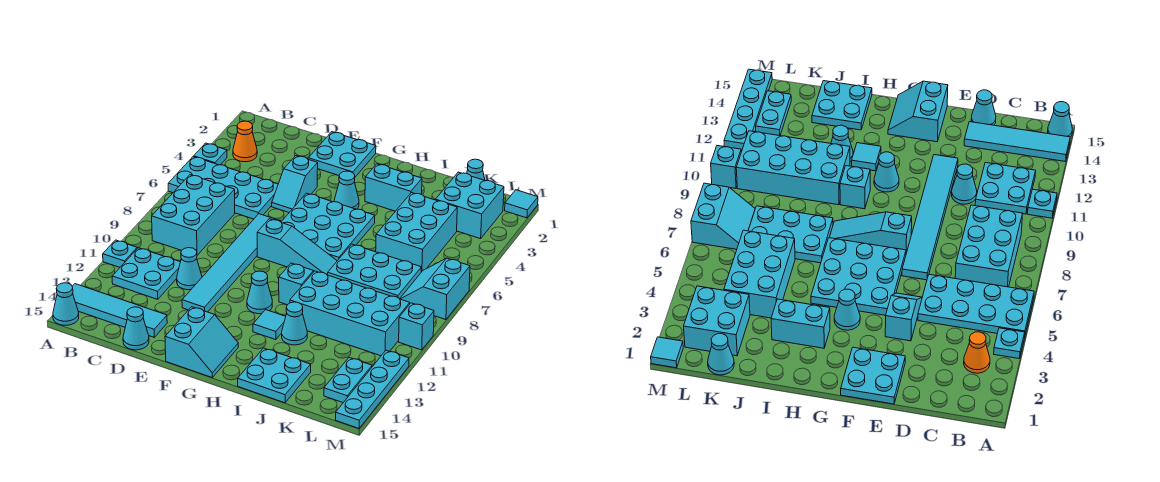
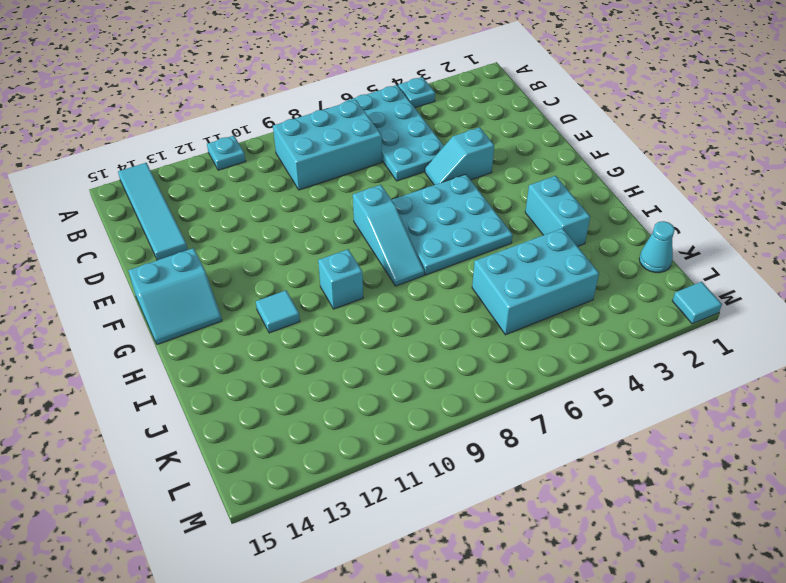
none -> cyan 1x1 cone [53,283,79,325]
none -> orange 1x1 cone [233,121,257,162]
none -> cyan 2x2 plate [112,248,180,299]
none -> cyan 1x1 cone [177,248,202,290]

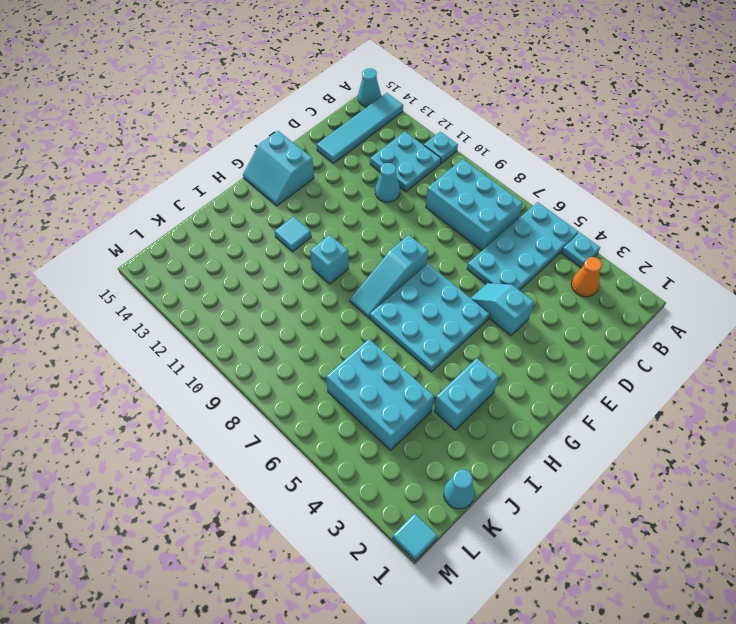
none -> cyan 1x1 cone [123,307,149,350]
none -> cyan 2x2 plate [308,132,376,177]
none -> cyan 1x6 tile [182,214,281,312]
none -> cyan 1x1 cone [334,171,359,209]

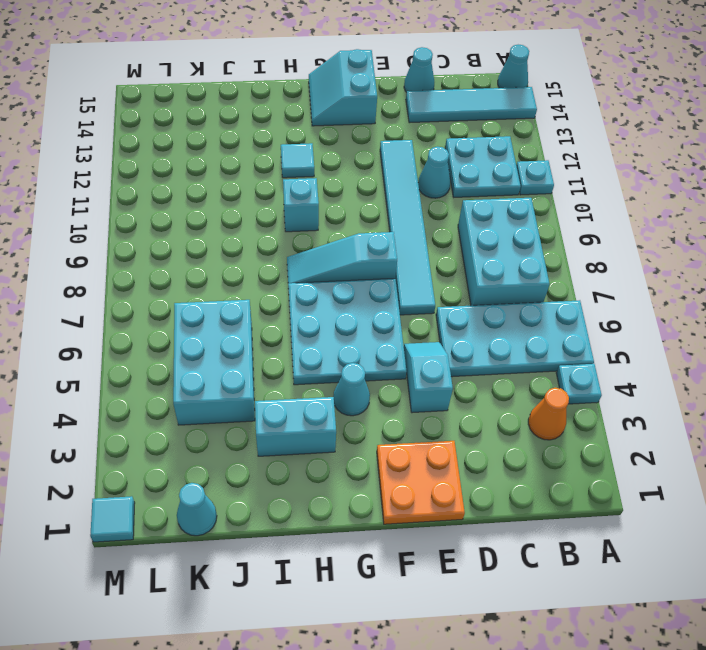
orange 2x2 plate [377,441,465,524] -> cyan 2x2 plate [308,132,376,177]
none -> cyan 1x1 cone [247,271,272,314]
none -> cyan 2x3 plate [328,244,422,299]
none -> cyan 2x4 brick [290,271,410,356]
none -> cyan 1x1 cone [282,302,307,345]

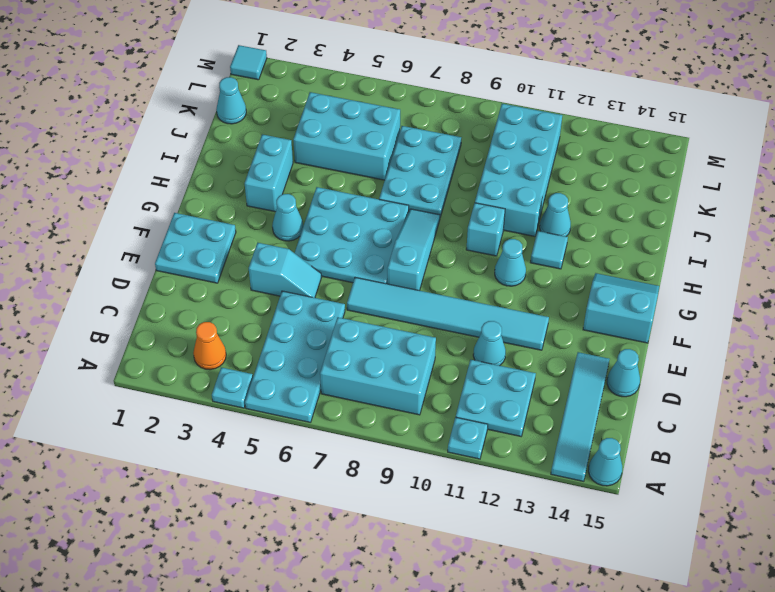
none -> cyan 2x2 plate [238,348,311,403]
none -> cyan 2x2 brick [435,172,504,239]
none -> cyan 2x2 slope [400,258,470,320]
none -> cyan 1x2 plate [324,358,372,403]

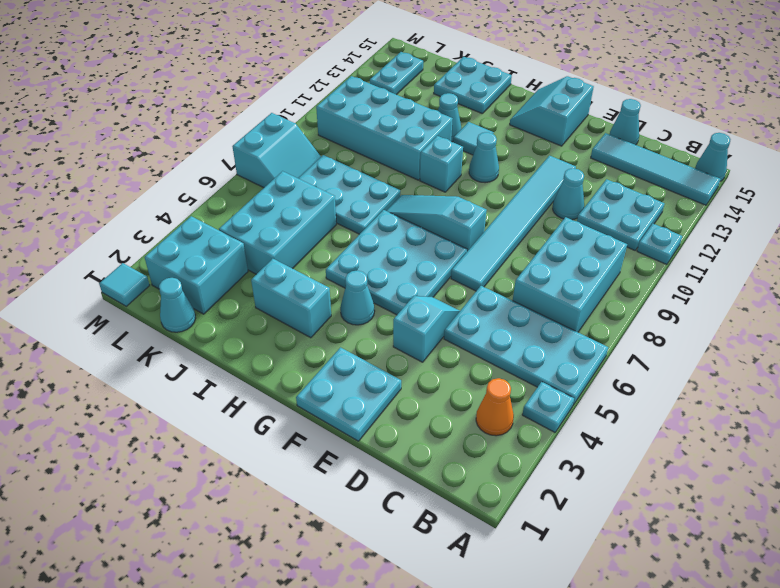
none -> cyan 1x1 brick [399,303,434,350]
none -> cyan 1x4 plate [336,350,409,428]

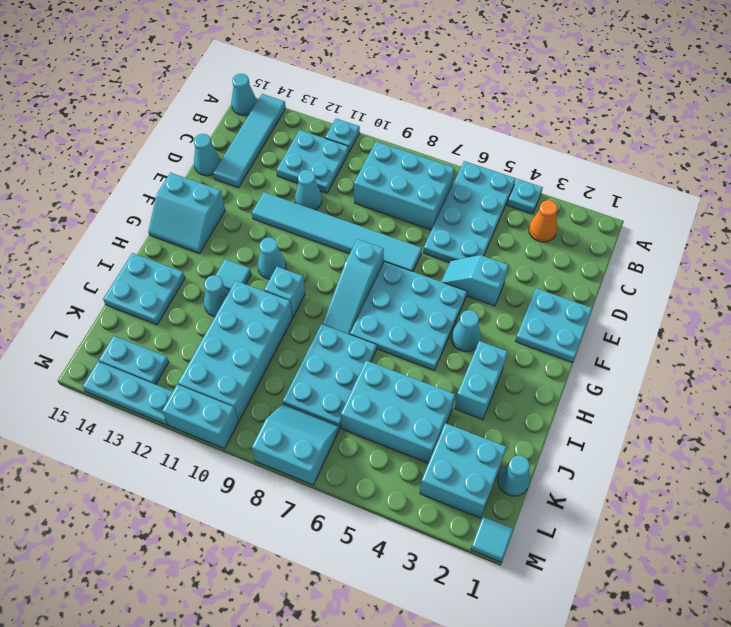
cyan 1x2 brick [162,385,239,449] -> cyan 1x1 brick [399,303,434,350]
cyan 1x3 plate [82,362,173,425] -> cyan 1x4 plate [336,350,409,428]

